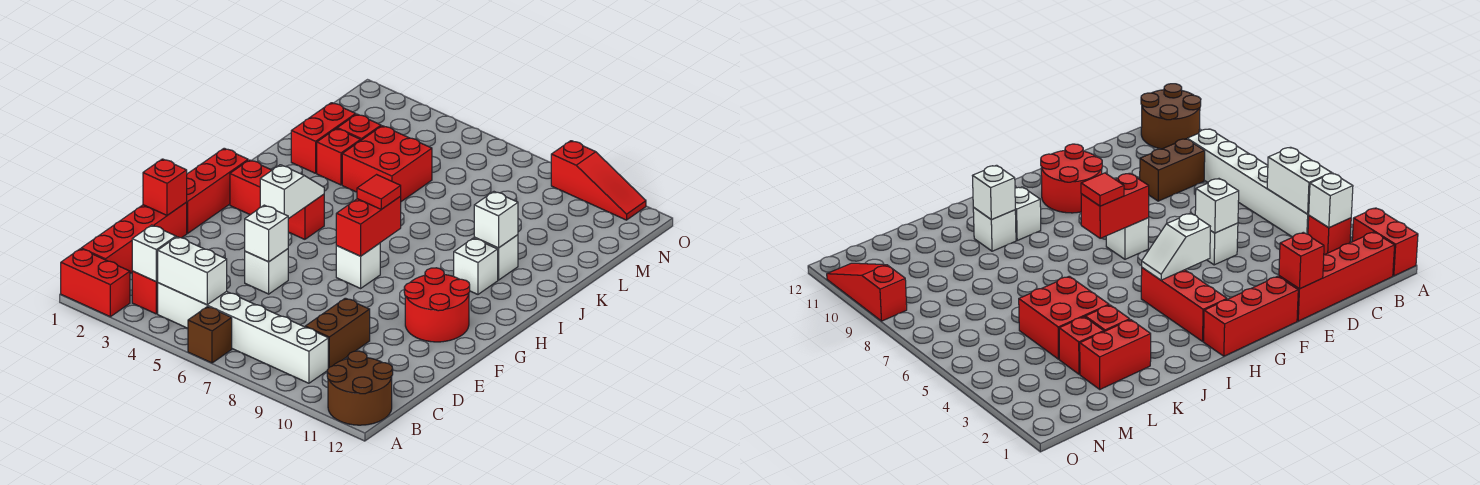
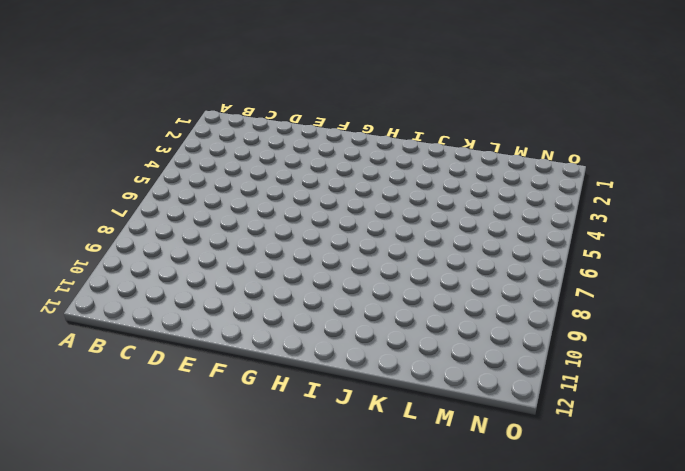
none -> red 1x2 brick [61,249,130,317]
none -> brown 1x1 brick [188,307,232,363]
none -> brown 2x2 round brick [327,351,393,425]

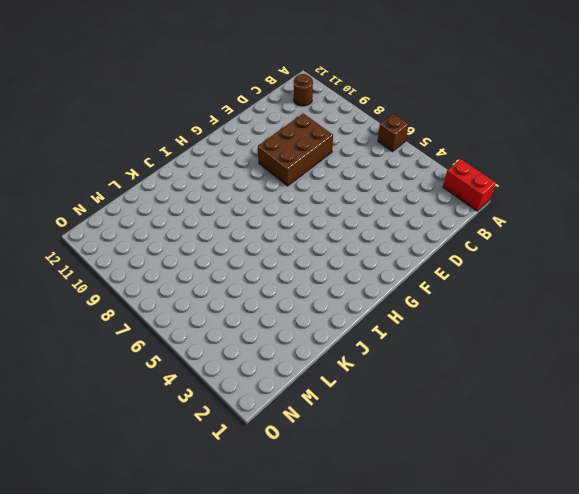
brown 1x1 round brick [294,74,313,106] -> brown 2x2 round brick [327,351,393,425]
brown 2x3 brick [258,113,333,186] -> brown 1x2 brick [305,298,370,368]
none -> red 1x4 brick [81,203,187,274]
none -> red 1x1 brick [132,271,158,314]
none -> white 1x6 brick [158,283,328,383]

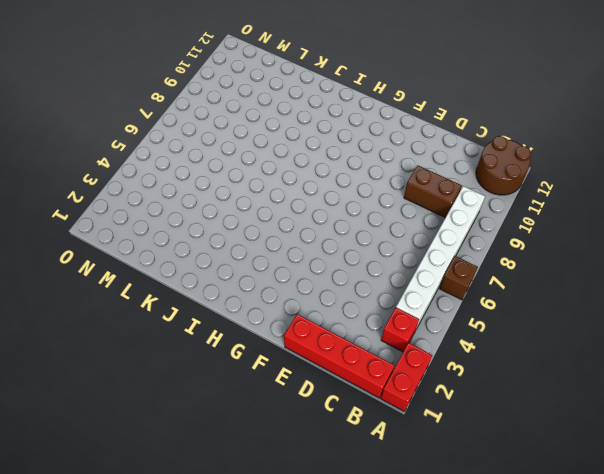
none -> white 1x1 brick [245,249,288,294]
none -> red 1x3 brick [186,148,248,233]
none -> red 2x2 round brick [404,268,470,342]

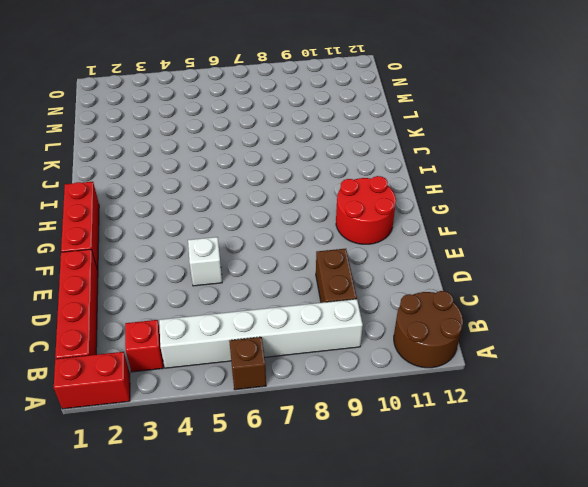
none -> white 1x1 brick [336,243,380,288]
none -> red 1x3 brick [230,160,324,239]
none -> white 1x1 brick [454,238,498,294]

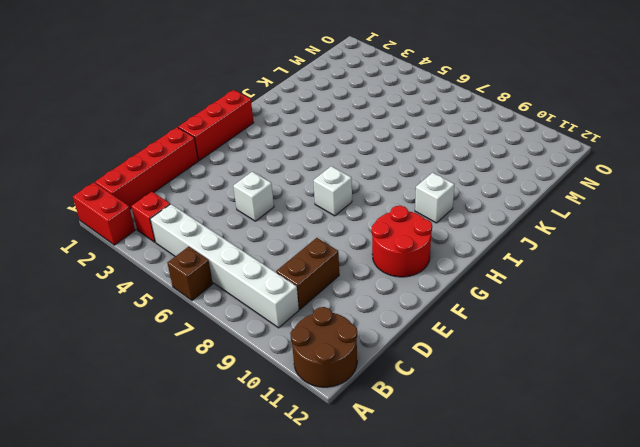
none -> red 1x3 brick [230,160,324,239]
none -> white 1x1 brick [474,235,518,280]
none -> red 1x2 brick [291,103,356,173]

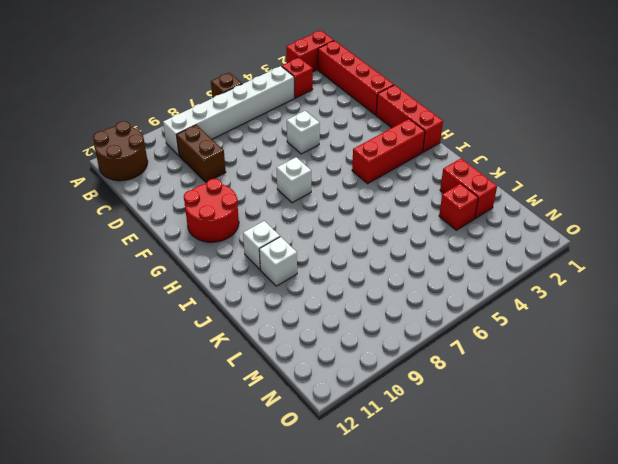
none -> red 1x1 brick [317,128,361,185]
none -> red 2x2 brick [342,126,432,201]
none -> red 1x3 slope [551,141,646,220]

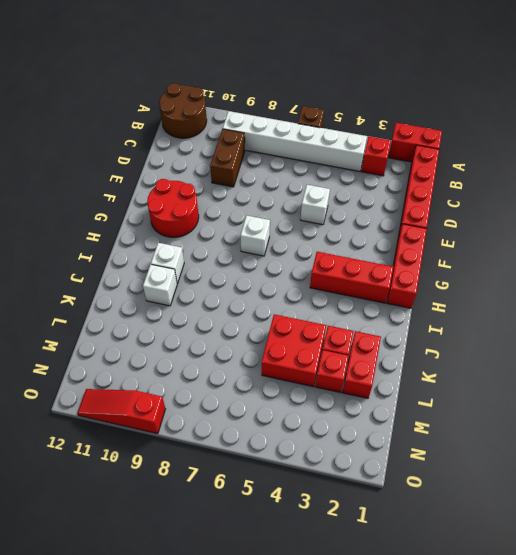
none -> white 1x1 brick [132,225,176,282]
none -> white 1x2 brick [158,237,227,305]
none -> red 1x1 brick [143,159,187,215]

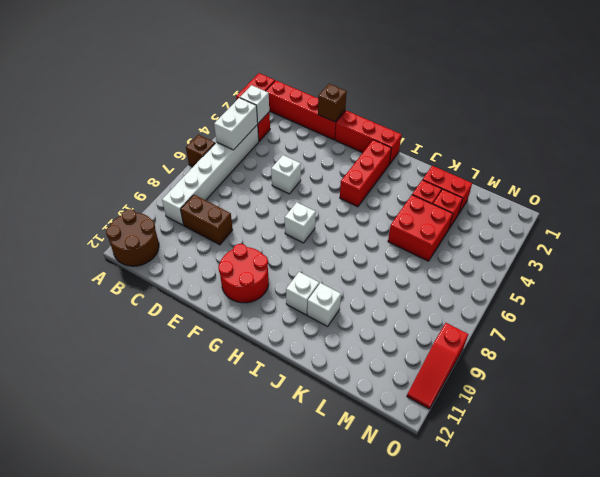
brown 1x1 brick [318,84,347,122] -> red 1x1 brick [143,159,187,215]
none -> white 1x1 brick [245,205,288,262]
none -> white 1x2 slope [260,165,324,219]
none -> red 1x2 brick [336,197,401,256]

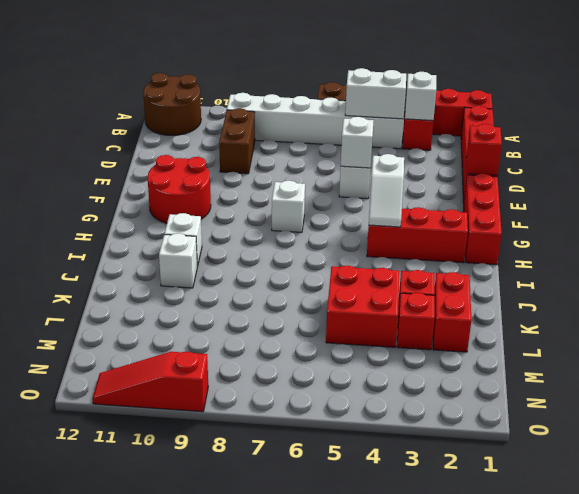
none -> red 1x2 brick [336,197,401,256]
none -> white 1x1 brick [474,192,518,248]
none -> red 1x1 tile [357,175,401,209]

